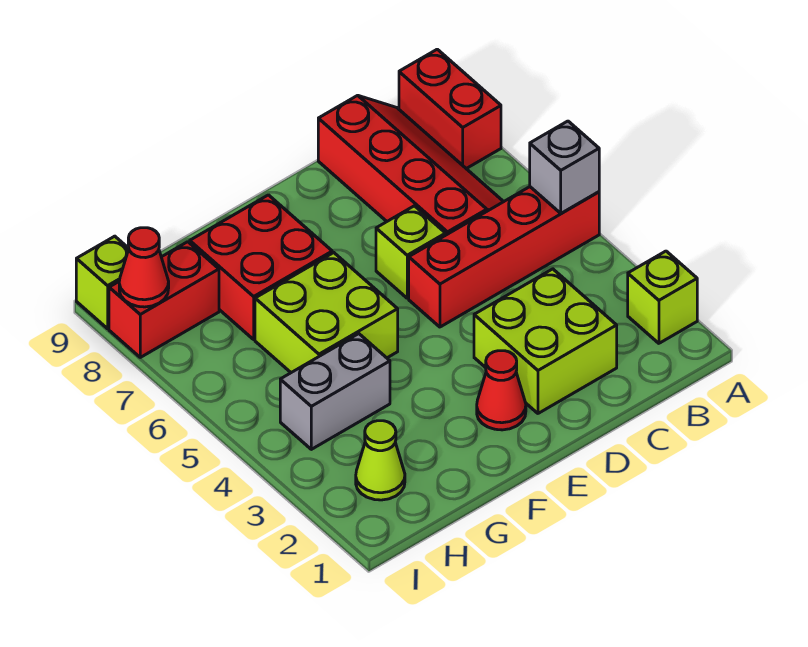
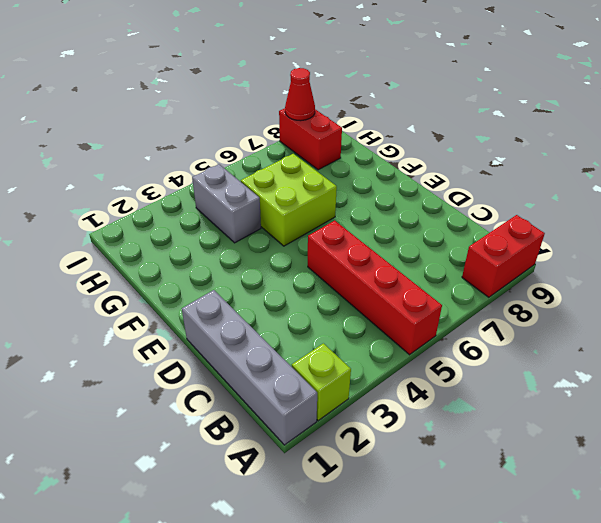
grey 1x4 brick [182,290,317,445] -> none
none -> red 2x4 slope [318,95,503,235]
none -> lime 2x2 brick [474,269,617,413]
none -> lime 1x1 brick [376,206,446,298]

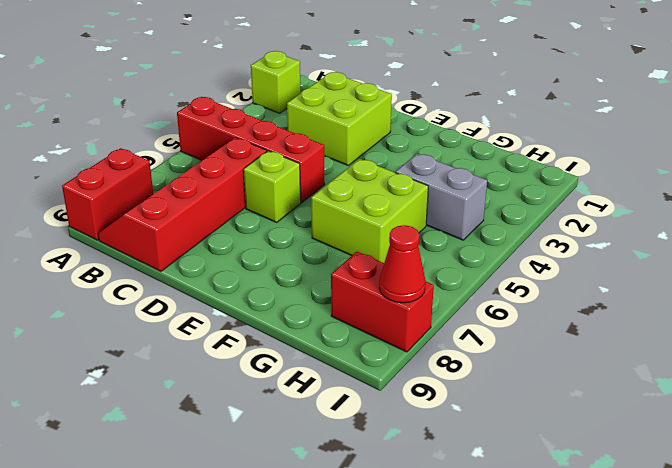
none -> red 1x1 cone [477,351,526,430]
none -> red 2x2 brick [190,195,332,339]
none -> lime 1x1 cone [356,421,405,500]

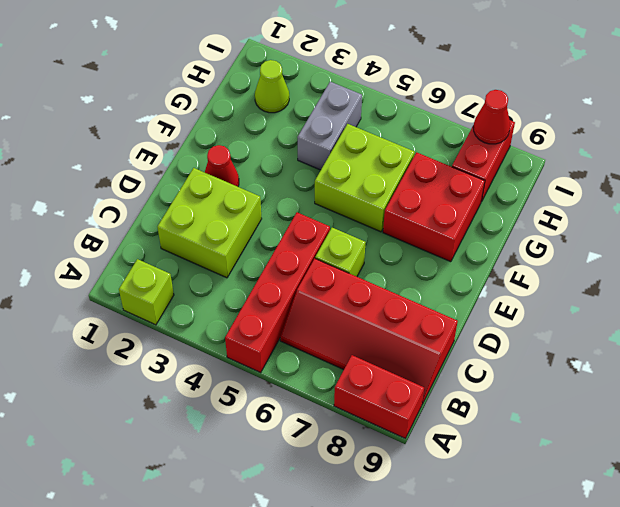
none -> lime 1x1 brick [76,236,129,329]
none -> grey 1x1 brick [530,121,599,213]

